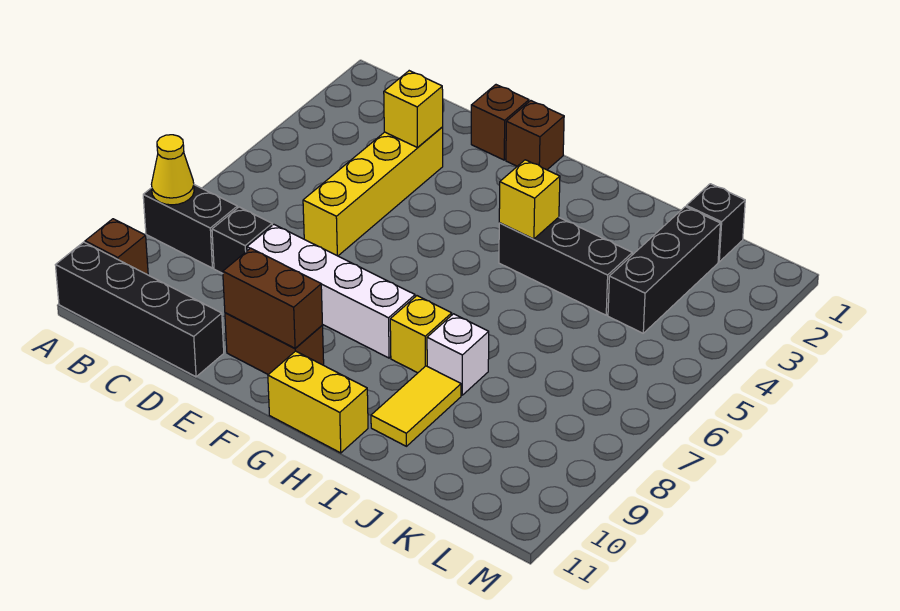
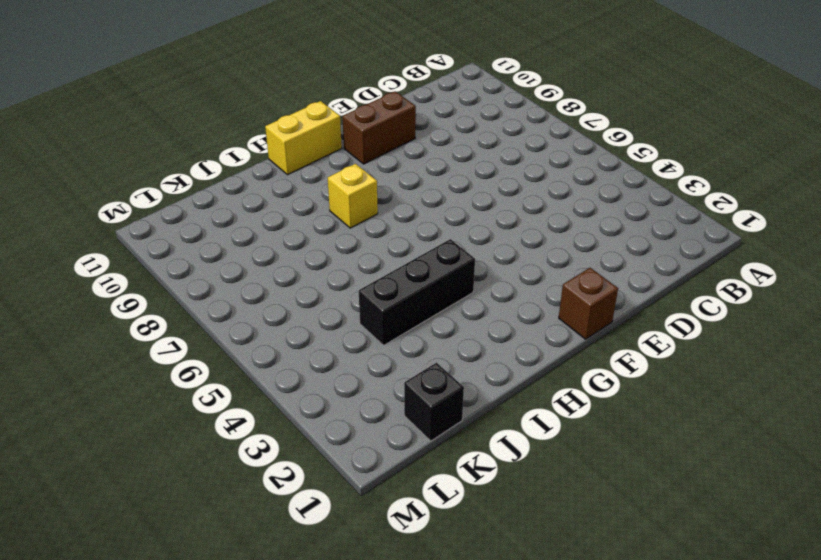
none -> black 1x2 brick [143,185,237,268]
none -> brown 1x1 brick [85,219,148,275]
none -> black 1x4 brick [56,242,224,377]

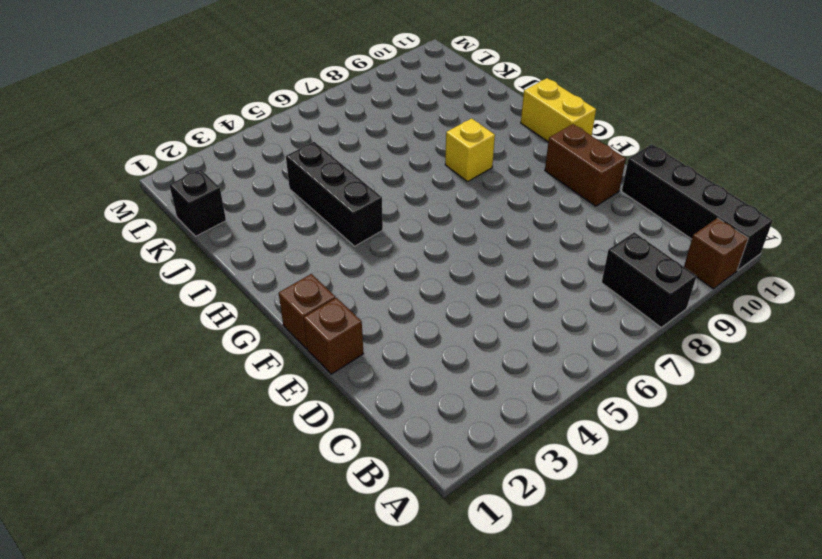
none -> black 1x1 brick [212,207,272,273]
none -> yellow 1x4 brick [303,127,443,256]
none -> white 1x4 brick [247,225,415,358]

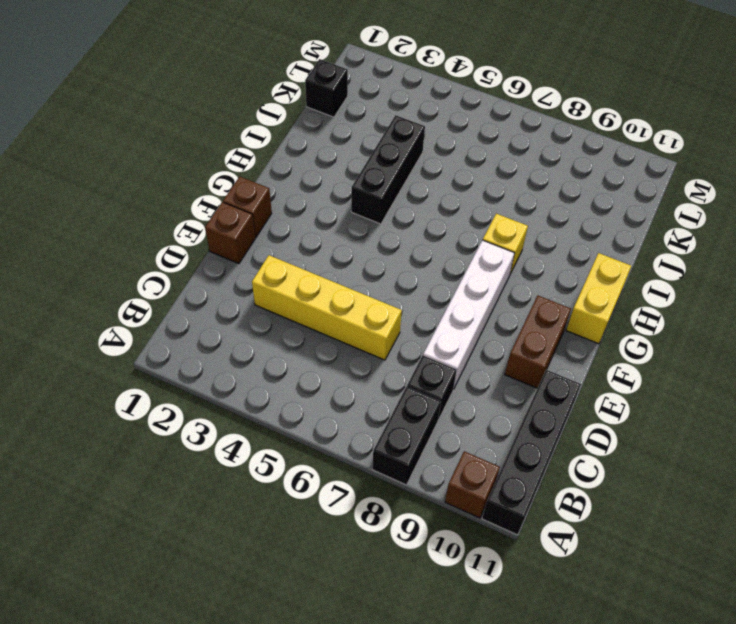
none -> white 1x1 brick [427,314,489,395]
none -> yellow 1x2 tile [371,366,461,446]
none -> black 1x3 brick [608,207,720,333]

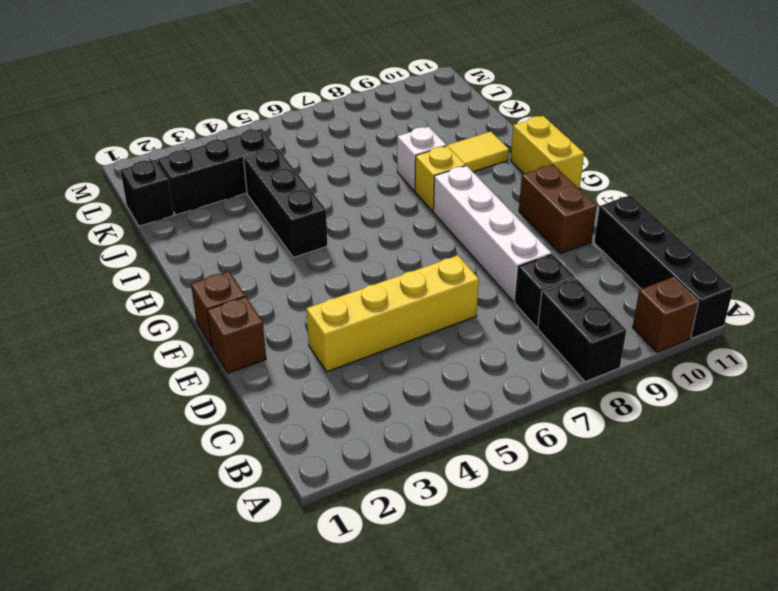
none -> yellow 1x1 cone [151,135,194,205]
none -> yellow 1x1 brick [384,71,443,147]
none -> brown 1x2 brick [223,248,323,348]

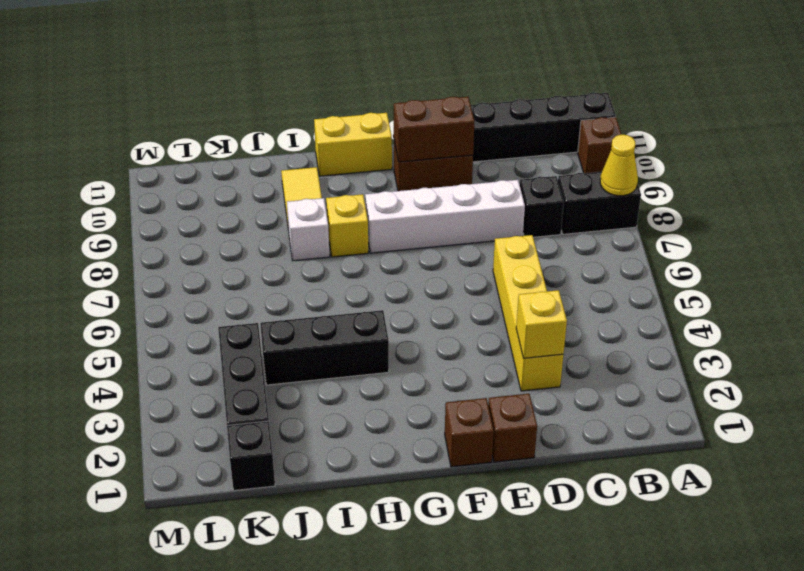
none -> yellow 1x1 brick [499,160,560,239]

